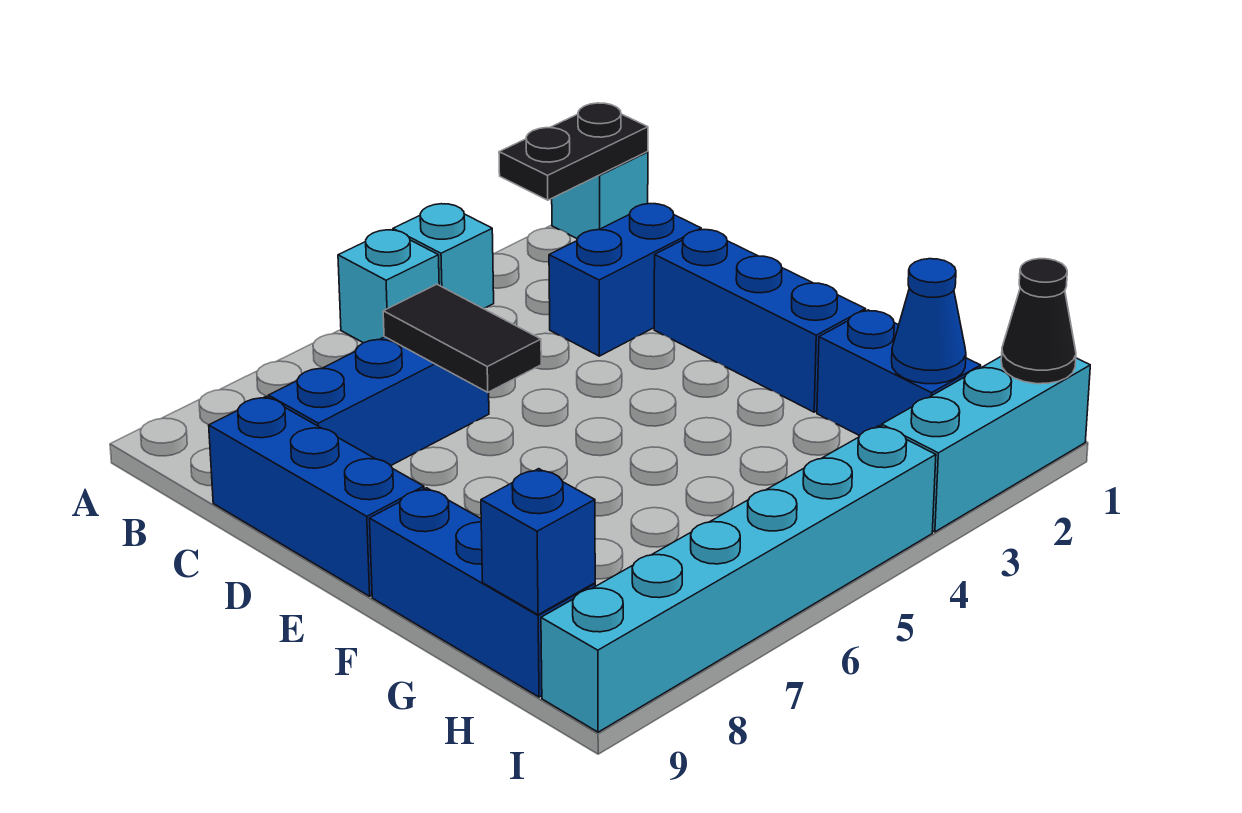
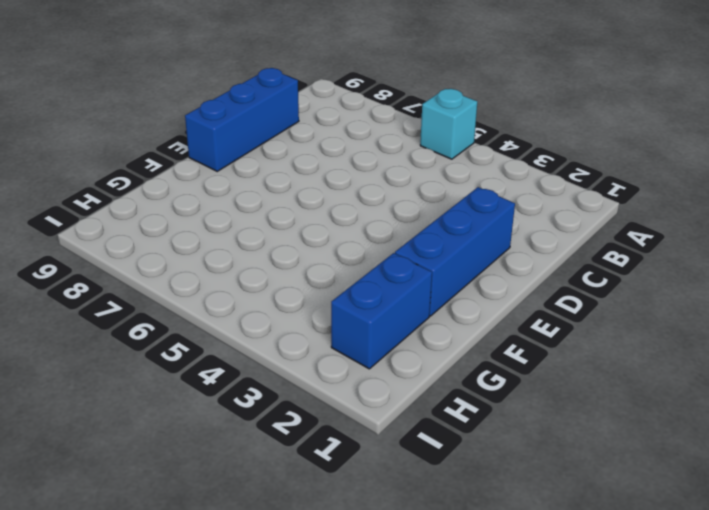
none -> cyan 1x1 brick [552,152,648,239]
none -> cyan 1x1 brick [393,204,494,308]
none -> blue 1x2 brick [549,204,701,356]

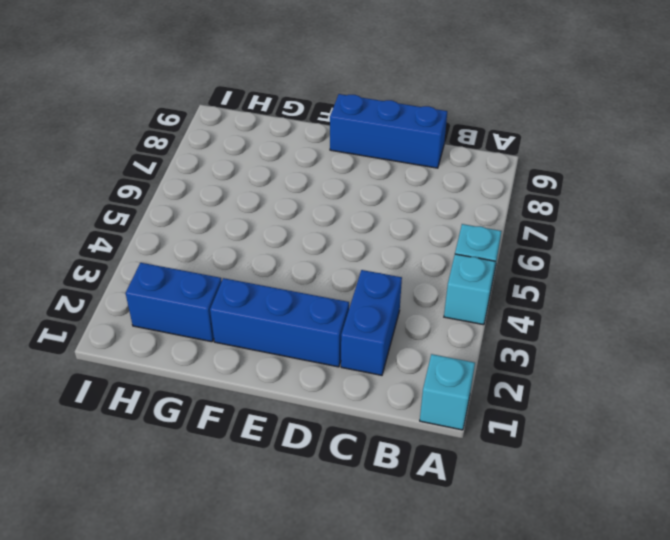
none -> blue 1x3 brick [268,337,489,466]
none -> blue 1x3 brick [369,488,595,697]
none -> cyan 1x3 brick [882,356,1090,532]

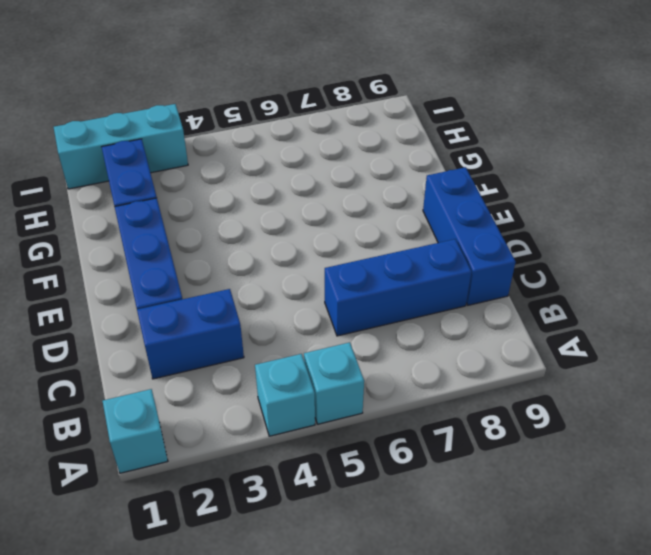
none -> blue 1x3 brick [369,488,595,697]
none -> cyan 1x6 brick [541,426,936,732]
none -> black 1x2 plate [499,103,648,200]

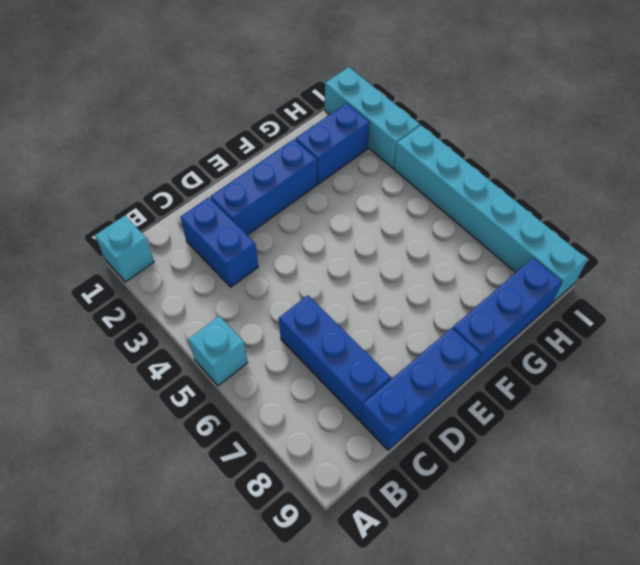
none -> cyan 1x1 brick [393,204,494,308]
none -> black 1x2 plate [499,103,648,200]
none -> black 1x2 tile [383,284,541,392]

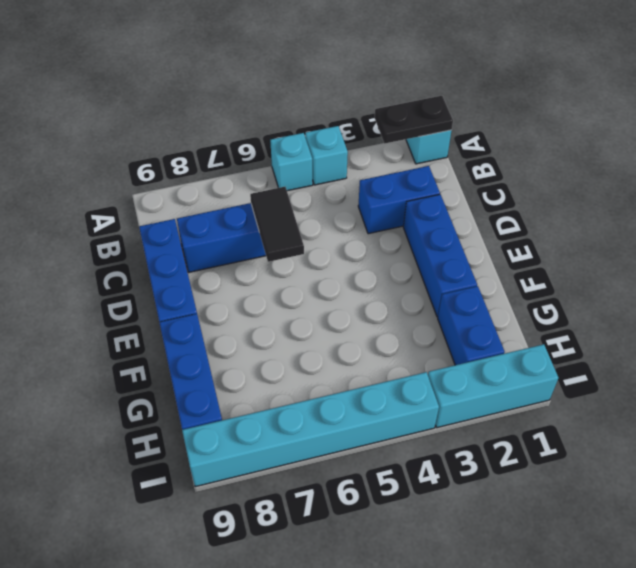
none -> blue 1x1 cone [892,259,966,384]
none -> blue 1x1 brick [481,469,595,615]
none -> black 1x1 cone [1001,259,1076,384]

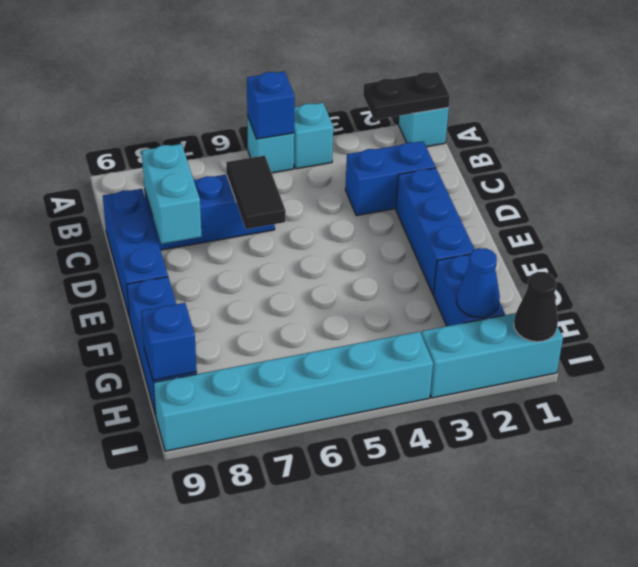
blue 1x1 brick [247,71,295,139] -> none
cyan 1x2 brick [142,144,201,244] -> none

